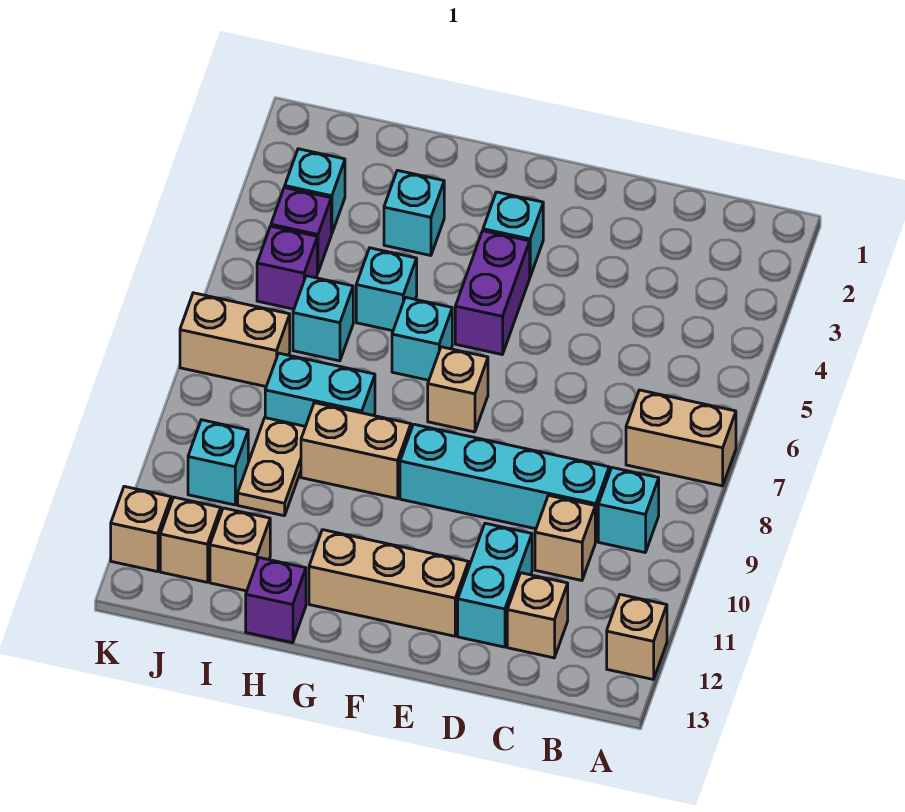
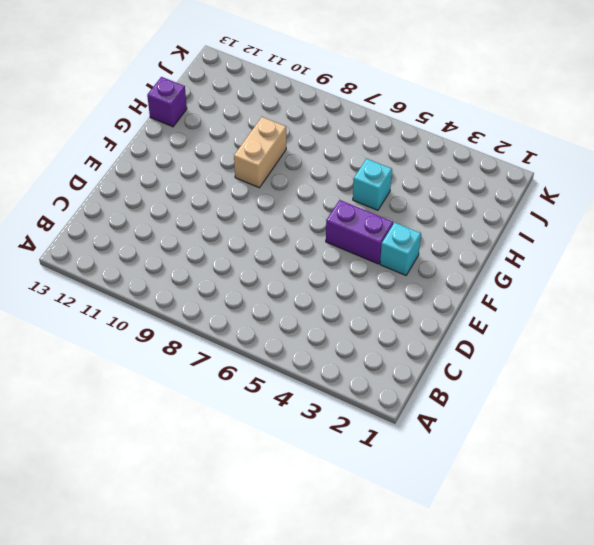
none -> tan 1x2 brick [626,390,736,486]
none -> tan 1x1 brick [607,594,667,680]
none -> cyan 1x1 brick [598,468,659,552]

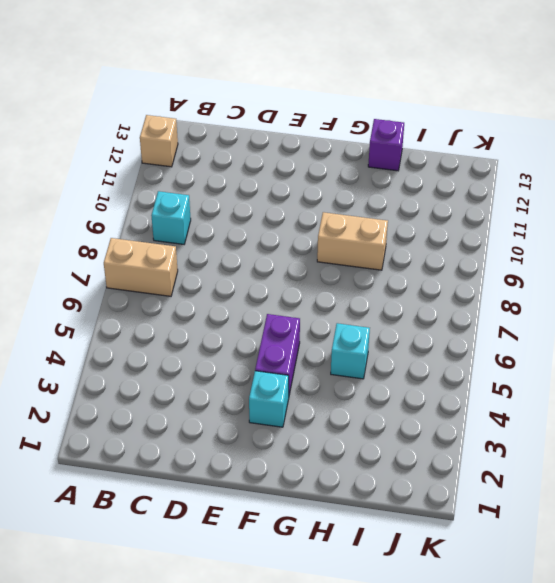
none -> cyan 1x4 brick [400,424,609,542]
none -> tan 1x1 brick [535,495,595,580]
none -> tan 1x1 brick [507,573,568,658]

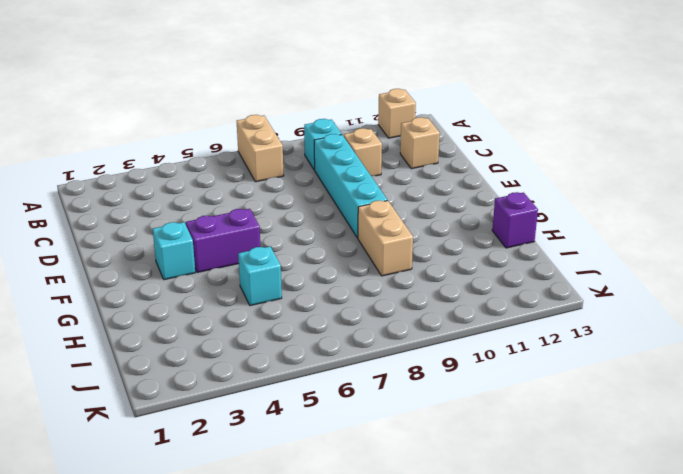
none -> cyan 1x2 brick [458,523,532,647]
none -> tan 1x3 brick [309,530,469,636]
none -> tan 1x1 brick [428,347,488,432]

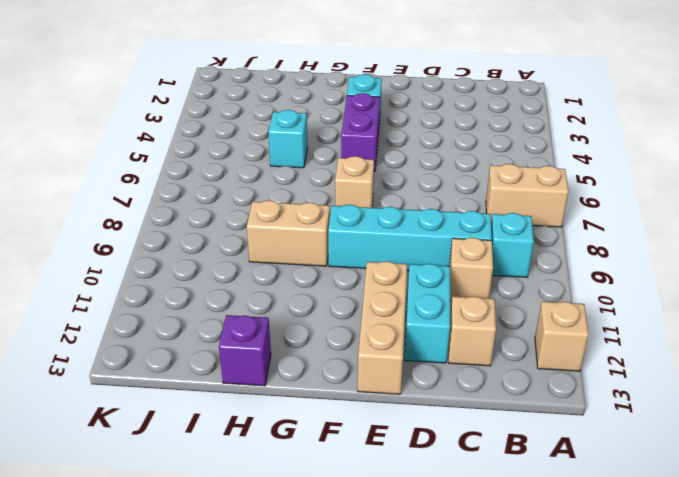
tan 1x3 brick [358,261,407,394] -> tan 1x3 brick turned to [309,530,469,636]
none -> cyan 1x1 brick [392,297,452,380]
none -> cyan 1x1 brick [384,170,444,256]
none -> cyan 1x2 brick [265,353,375,426]

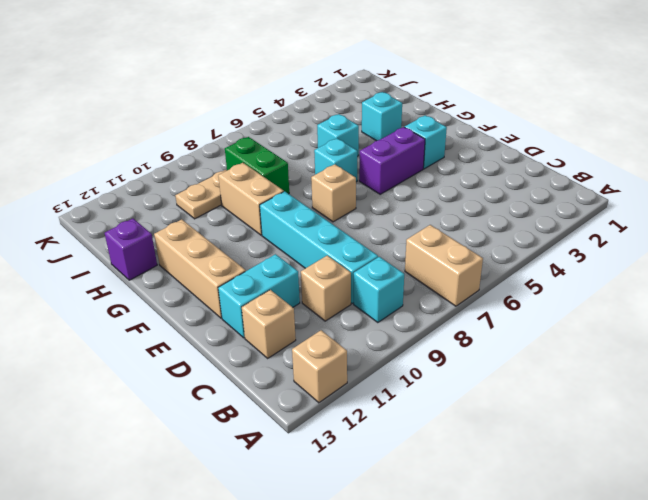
green 1x2 brick [225,137,289,194] -> cyan 1x2 brick [265,353,375,426]
none -> cyan 1x1 brick [293,276,353,361]
none -> tan 1x1 brick [210,508,270,591]
none -> cyan 1x1 brick [285,149,345,234]

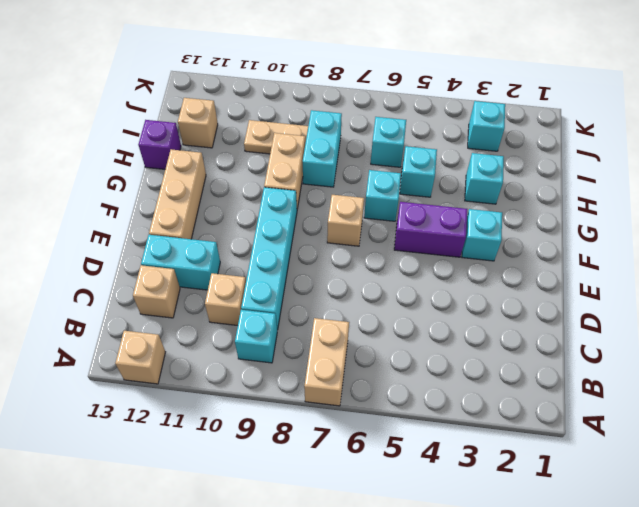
none -> purple 1x1 brick [271,187,331,273]
none -> purple 1x1 brick [257,226,317,309]
none -> tan 1x2 brick [180,293,290,386]

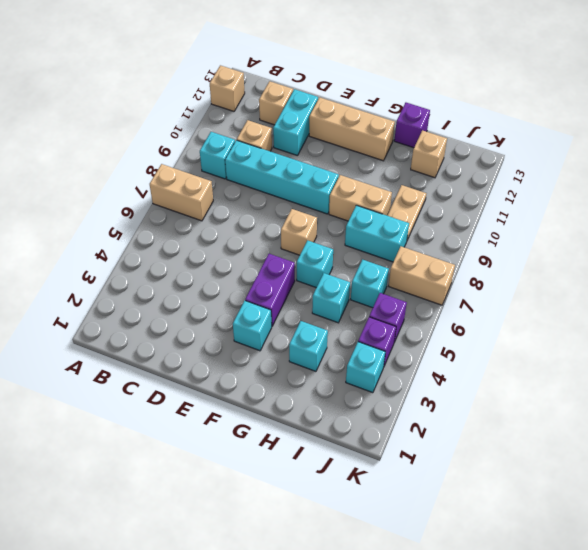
none -> cyan 1x1 brick [188,420,248,505]
none -> tan 1x1 brick [160,497,221,582]
none -> tan 1x1 brick [111,486,171,572]

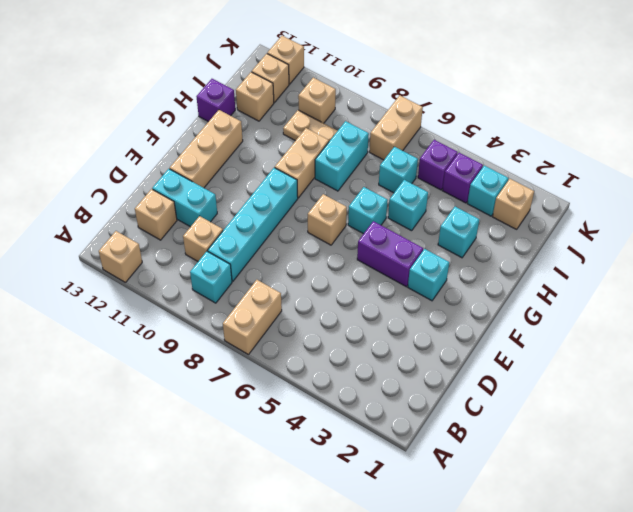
tan 1x1 brick [493,179,534,229] -> none
tan 1x1 brick [298,78,336,123] -> cyan 1x1 brick [188,420,248,505]

